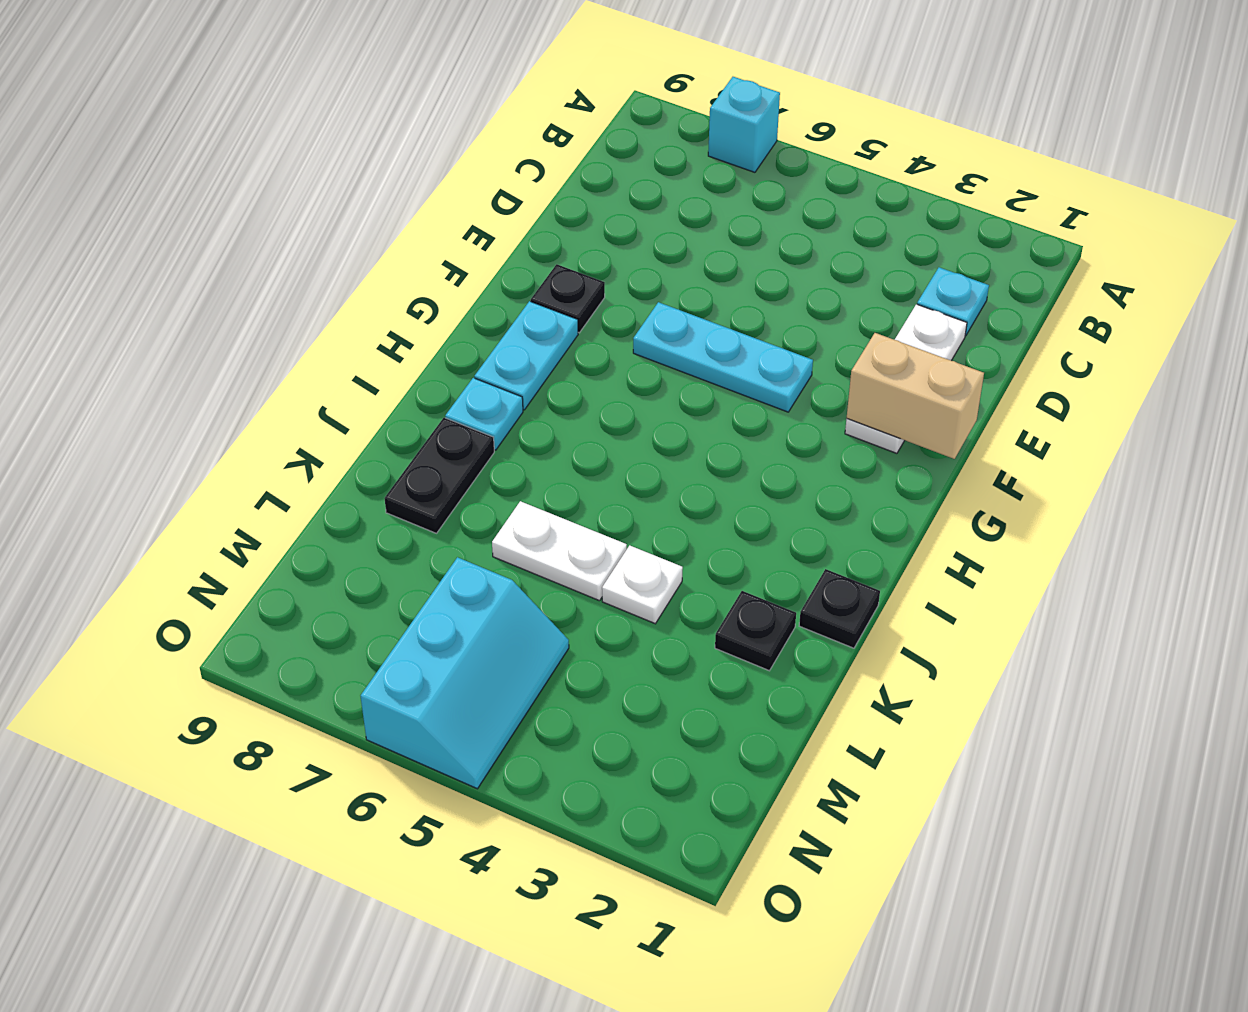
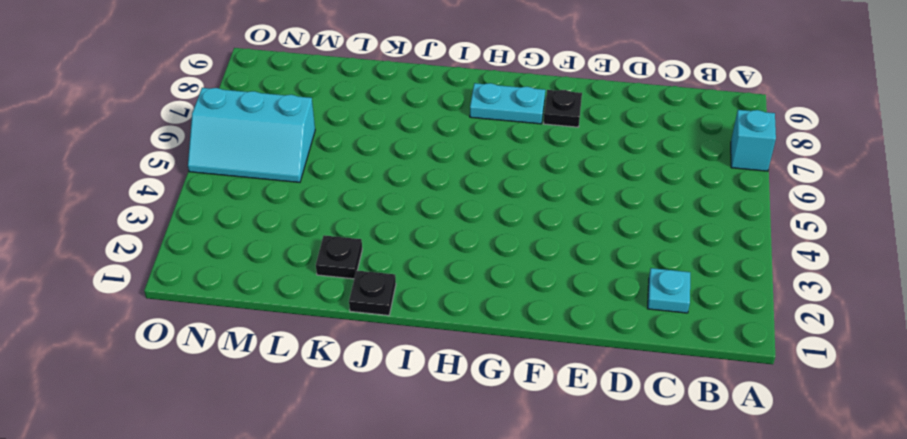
none -> white 1x3 plate [845,304,967,453]
none -> cyan 1x3 plate [633,302,813,412]
none -> cyan 1x1 plate [445,378,523,450]

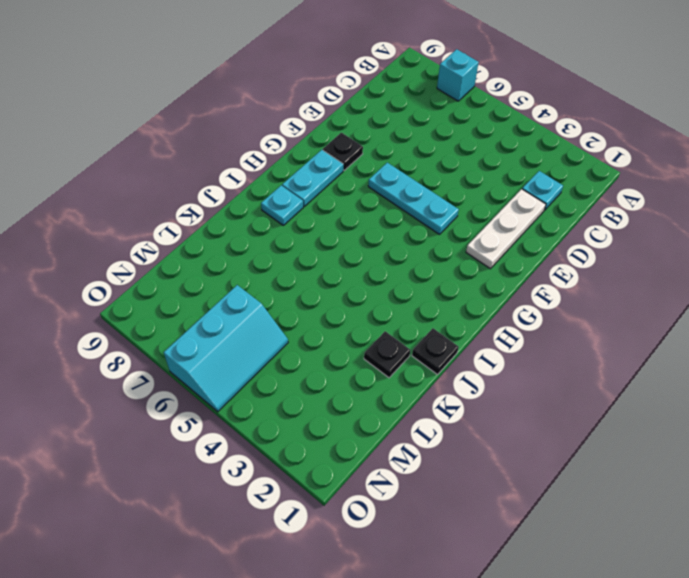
none -> black 1x2 plate [385,418,494,533]
none -> white 1x1 plate [602,545,683,624]
none -> white 1x2 plate [492,501,627,601]

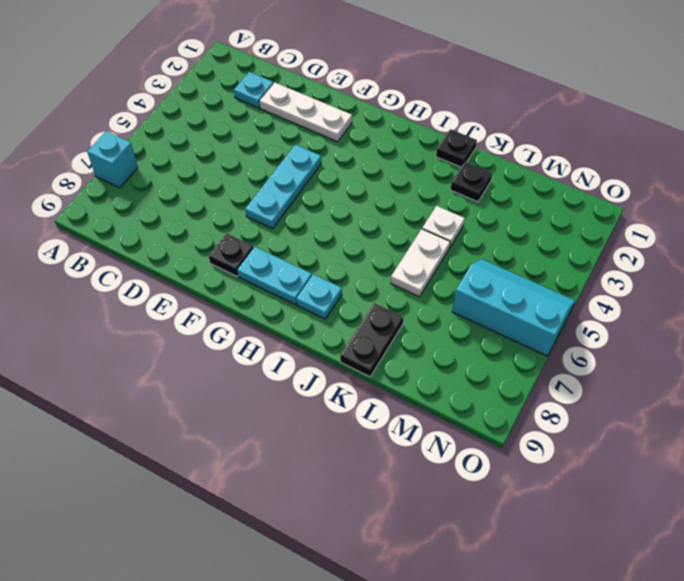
black 1x2 plate [340,303,404,377] -> black 1x2 plate turned to [385,418,494,533]
none -> tan 1x2 brick [847,333,984,459]

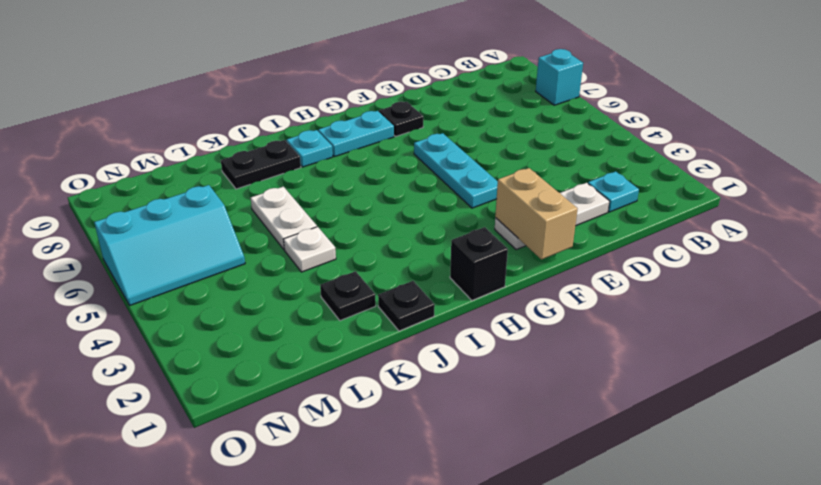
black 1x1 brick [450,227,508,300] -> none

